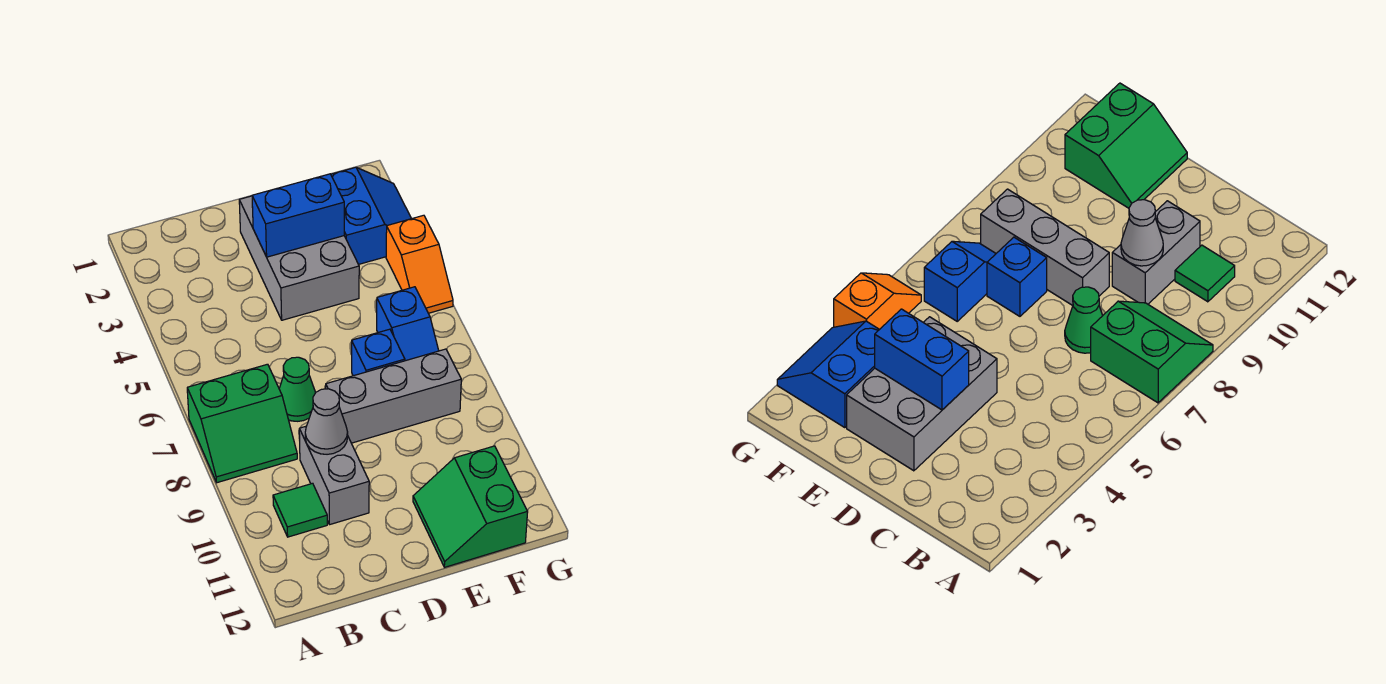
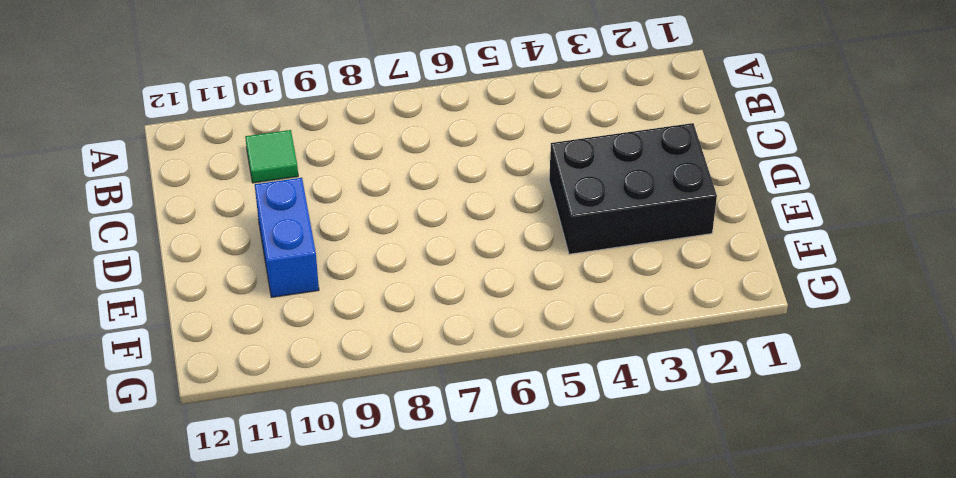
black 2x3 brick [549,123,717,254] -> grey 2x3 brick [239,196,359,320]
blue 1x2 brick [255,178,319,297] -> blue 1x2 brick moved to [252,174,344,257]
none -> green 2x2 slope [187,364,297,483]
none -> green 1x1 cone [279,357,316,421]
none -> grey 1x2 brick [299,426,369,525]

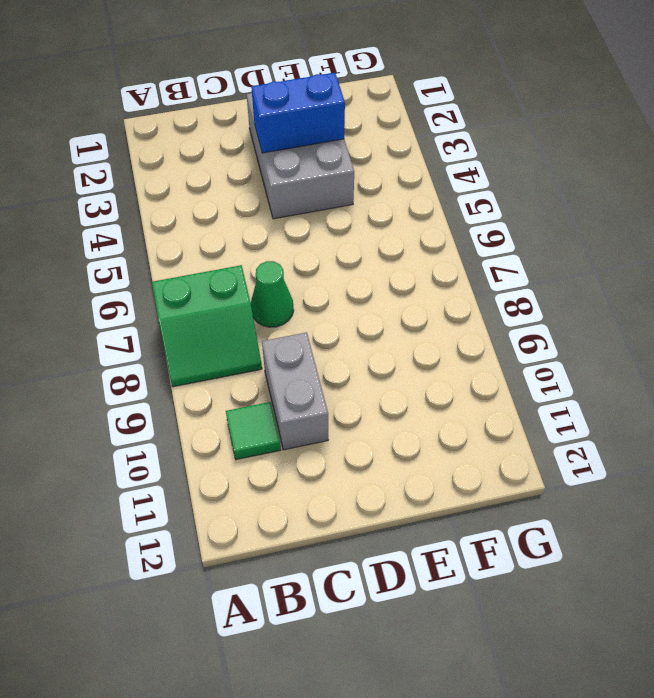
none -> grey 1x3 brick [326,349,461,443]
none -> blue 1x1 brick [352,329,405,376]
none -> green 2x2 slope [413,446,528,567]

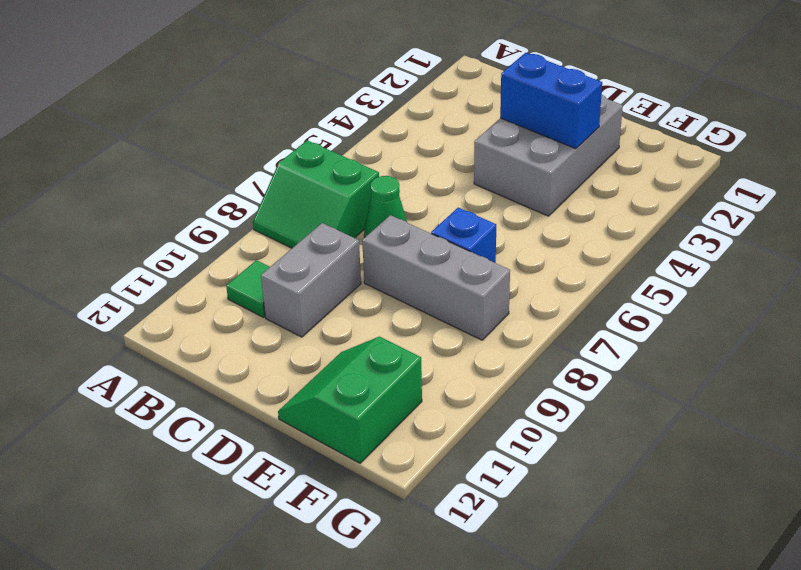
none -> blue 2x2 slope [331,167,411,264]
none -> blue 1x2 slope [377,287,439,361]
none -> orange 1x2 slope [386,215,453,313]

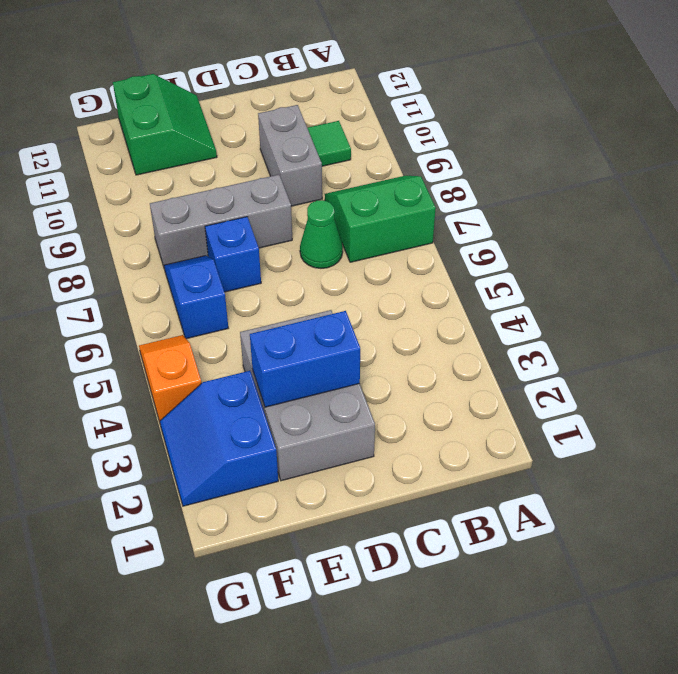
none -> grey 1x1 cone [305,389,348,454]

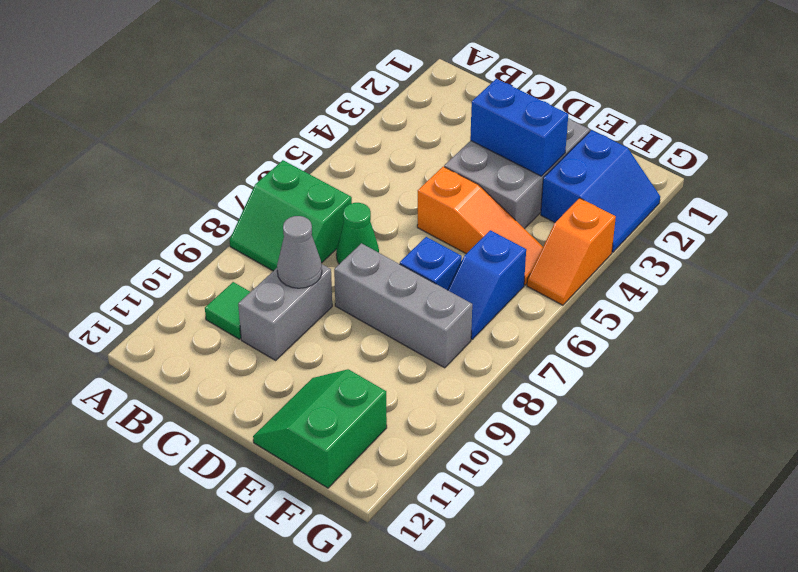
orange 1x3 slope [417,167,543,285] -> none

